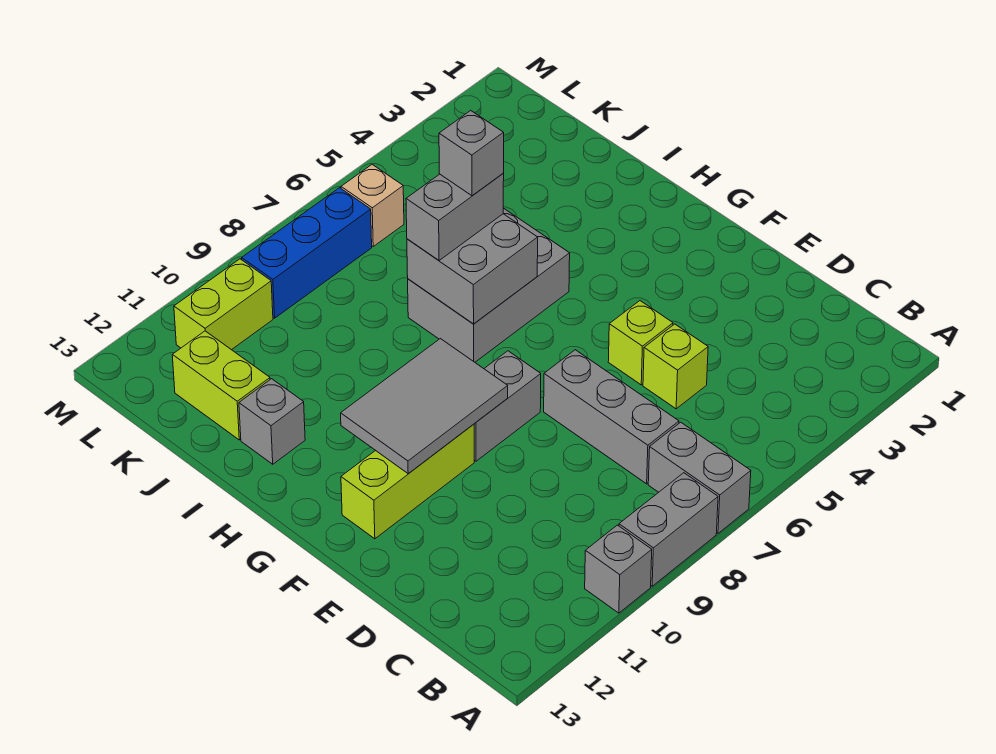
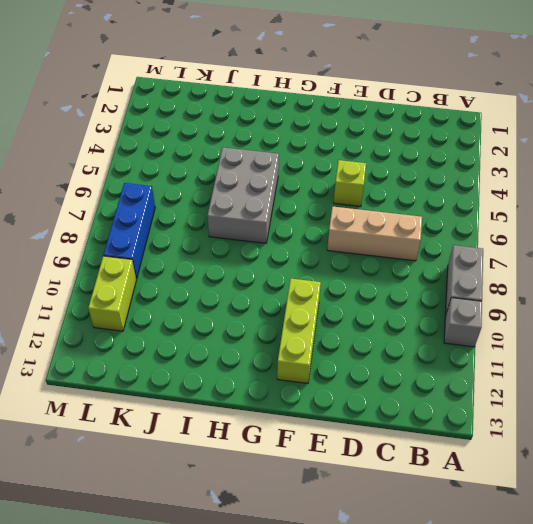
tan 1x3 brick [327,207,422,261] -> grey 1x3 brick [544,350,679,484]
none -> grey 1x2 brick [648,422,751,533]
none -> lime 1x1 brick [643,324,708,409]
none -> grey 1x2 brick [474,351,541,461]

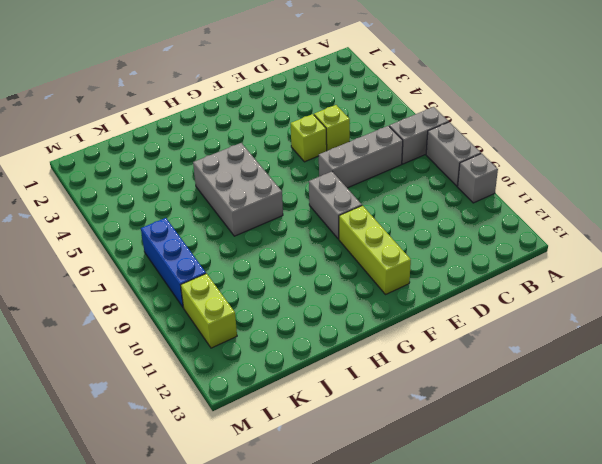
none -> grey 1x1 brick [239,379,305,464]
none -> lime 1x2 brick [172,331,270,440]
none -> tan 1x1 brick [341,165,404,246]

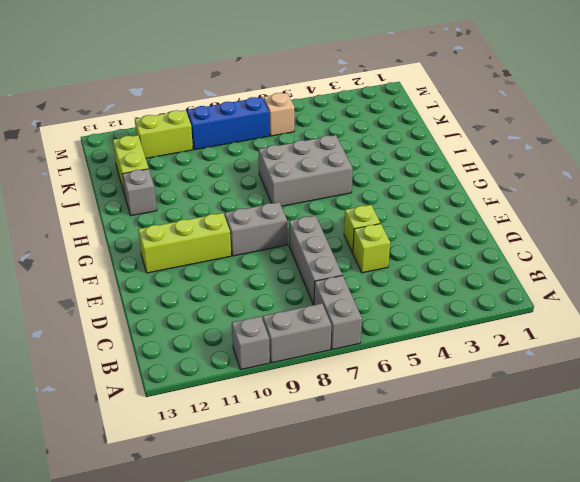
none -> grey 2x3 tile [341,339,508,474]
none -> grey 2x2 brick [407,214,538,324]
none -> grey 1x2 brick [406,174,504,260]

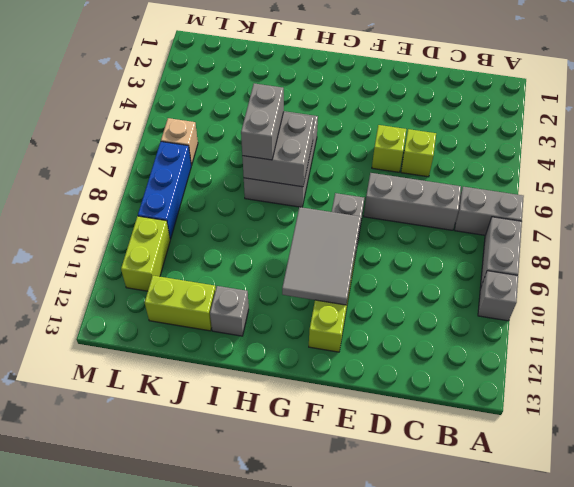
none -> grey 1x1 brick [439,111,504,196]

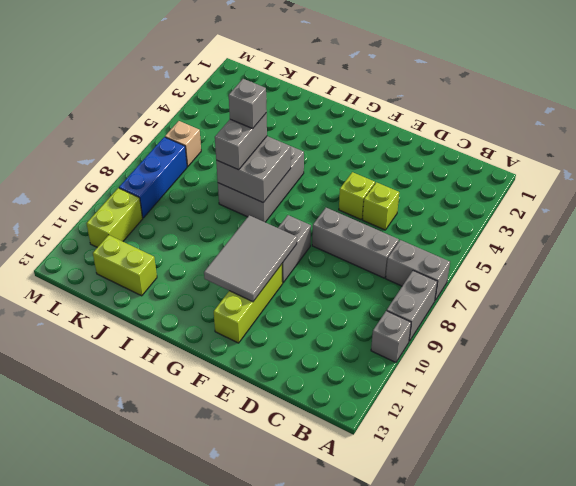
none -> grey 1x1 brick [239,379,305,464]

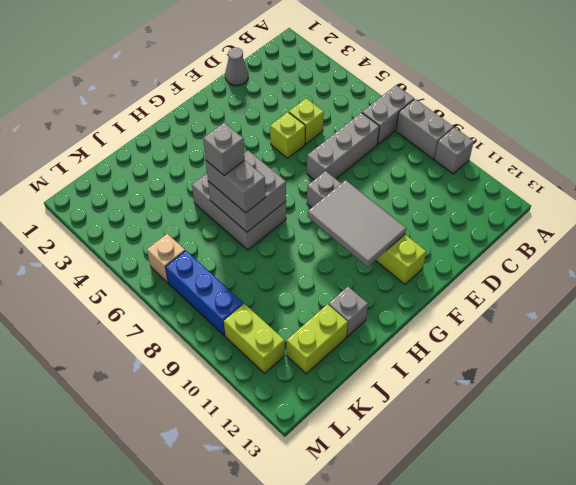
grey 1x1 cone [225,48,248,86] -> none

